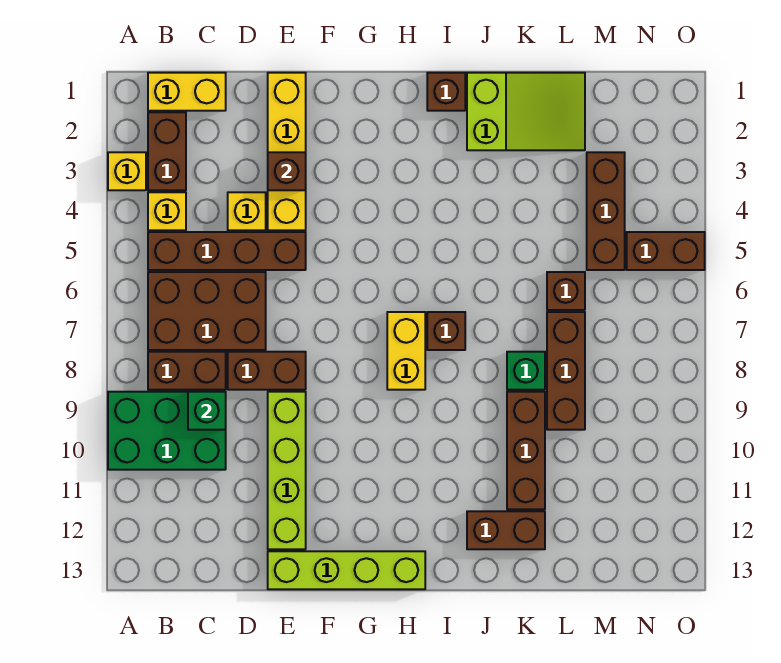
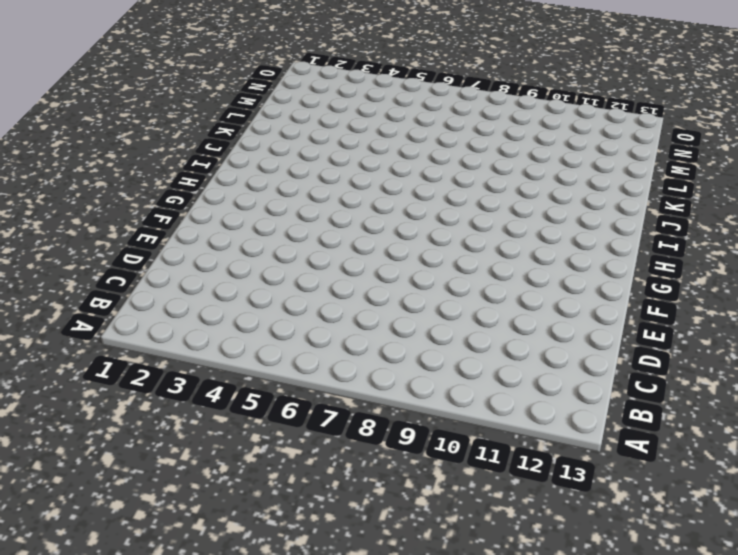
none -> yellow 1x1 brick [108,152,146,190]
none -> green 2x3 brick [108,392,226,470]
none -> yellow 1x2 brick [148,73,226,111]

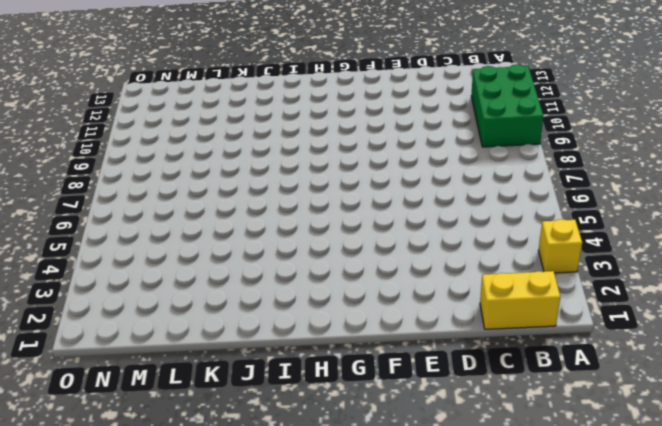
green 2x3 brick [471,64,544,147] -> green 2x3 brick turned to [108,392,226,470]
none -> brown 1x2 brick [148,112,186,190]
none -> yellow 1x1 brick [148,192,186,230]
none -> brown 1x4 brick [148,232,306,270]

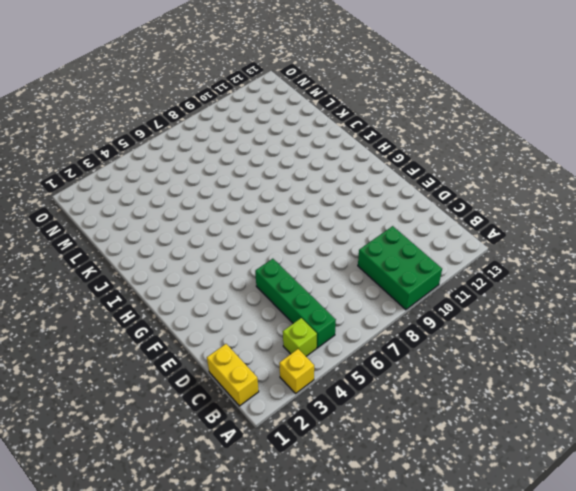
lime 1x1 brick [283,318,317,356] -> yellow 1x1 brick [148,192,186,230]
green 1x4 brick [255,259,336,348] -> brown 1x4 brick [148,232,306,270]
none -> brown 1x2 brick [148,112,186,190]
none -> brown 2x3 brick [148,272,266,350]
none -> brown 1x2 brick [148,352,226,390]

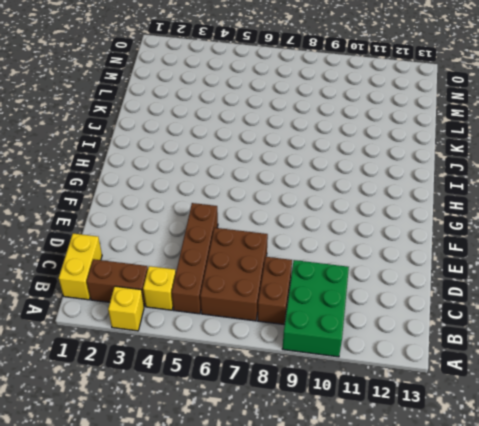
none -> yellow 1x1 brick [228,192,266,230]
none -> brown 1x2 brick [228,352,306,390]
none -> yellow 1x4 brick [268,73,306,230]

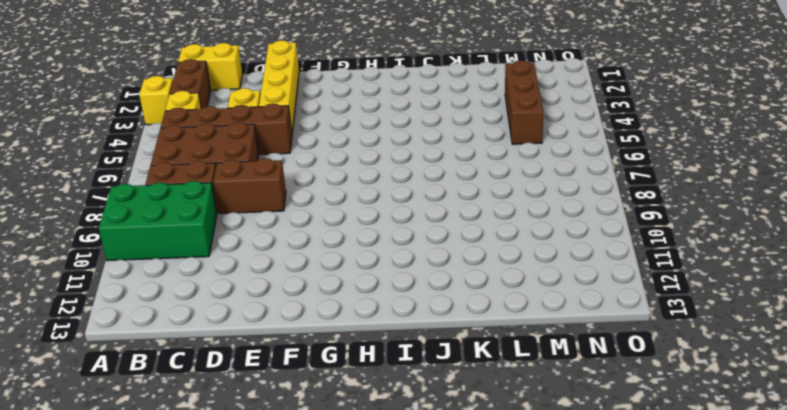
none -> lime 1x4 brick [268,392,306,549]
none -> lime 1x4 brick [268,551,425,589]
none -> yellow 1x2 brick [387,312,425,390]

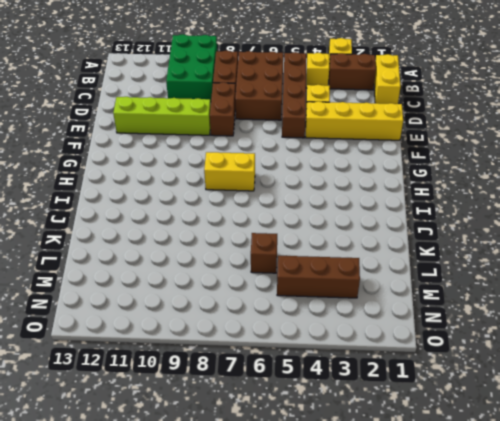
none -> lime 1x4 brick [268,551,425,589]
none -> brown 1x1 brick [427,73,465,111]
none -> brown 1x1 brick [427,312,465,350]

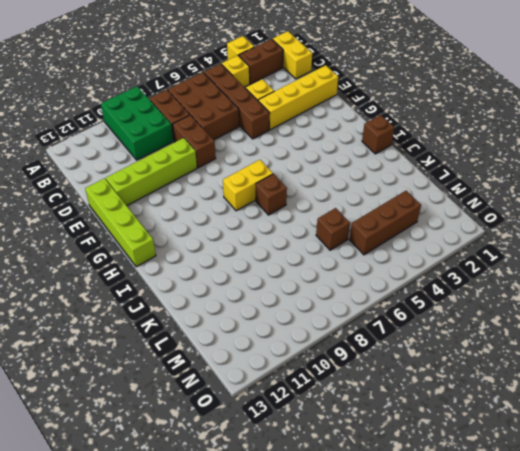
none -> lime 2x3 slope [467,73,585,150]
none -> brown 1x2 brick [467,511,545,549]
none -> green 1x1 brick [507,352,545,390]

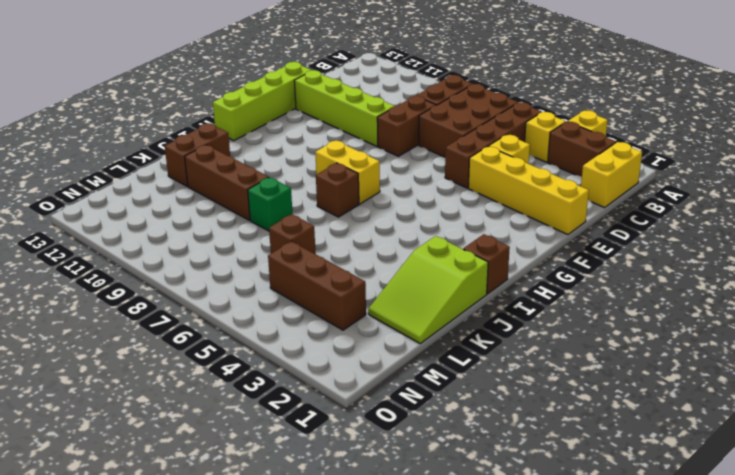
none -> green 2x3 brick [108,392,226,470]
none -> brown 1x3 brick [547,312,585,430]
none -> brown 1x2 brick [627,232,705,270]

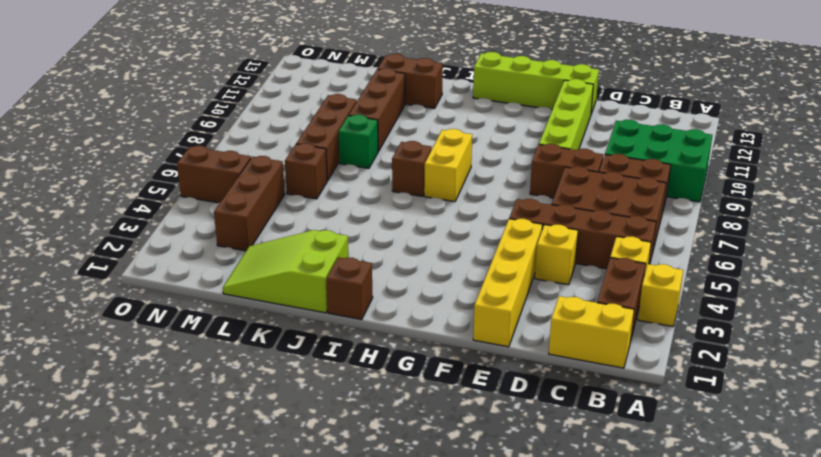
none -> green 1x1 brick [188,392,226,430]
none -> brown 1x1 brick [268,152,306,190]

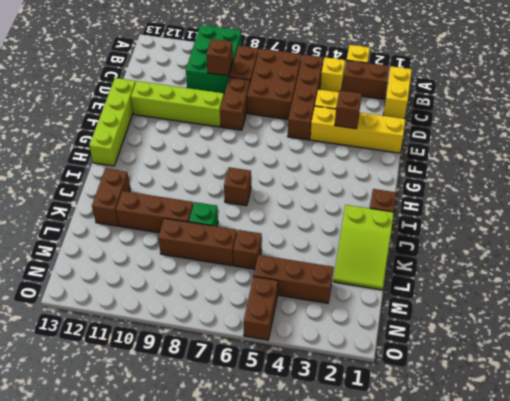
brown 1x1 brick [206,39,233,76] -> green 1x1 brick [188,392,226,430]
none -> yellow 1x2 brick [387,312,425,390]

